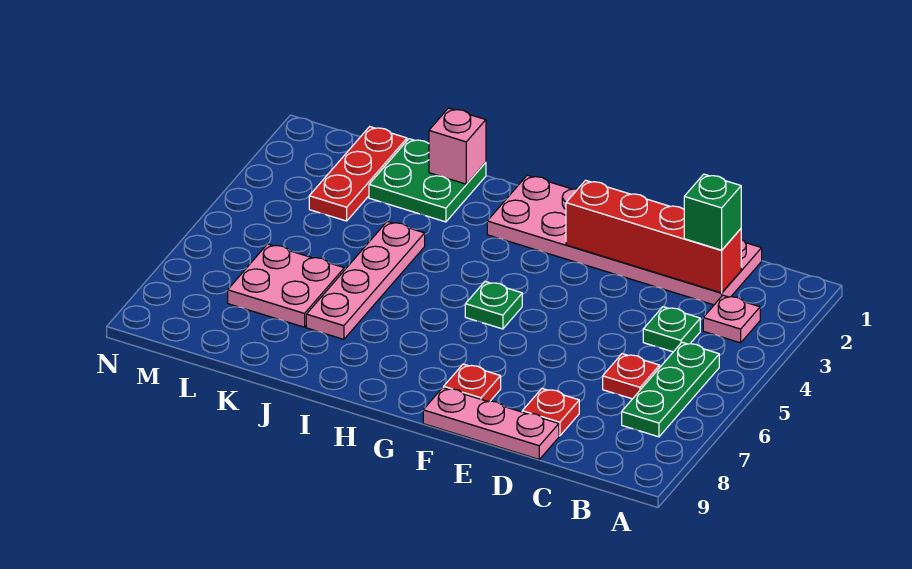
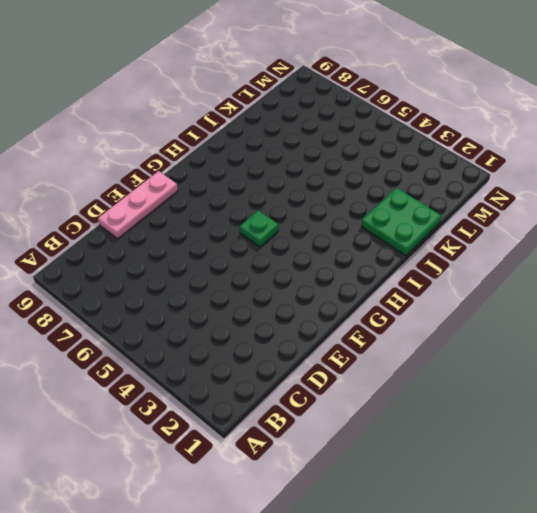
none -> pink 1x1 plate [703,295,760,343]
none -> green 1x3 plate [622,342,719,437]
none -> pink 2x6 plate [487,175,762,305]

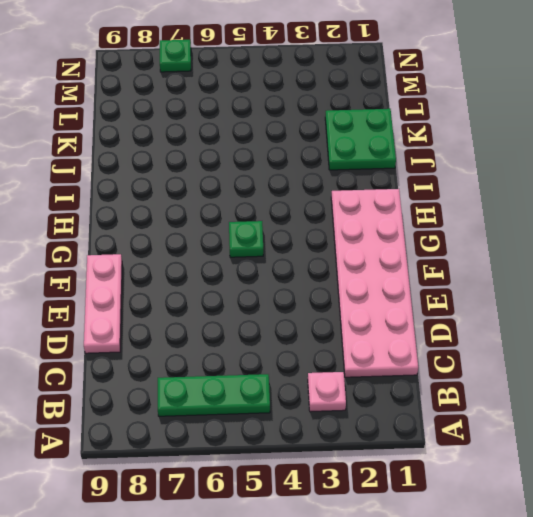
green 1x1 plate [160,40,191,72] -> green 1x1 plate moved to [643,307,700,352]
none -> red 1x1 plate [603,354,660,399]
none -> red 1x1 plate [522,389,579,436]
none -> red 1x1 plate [444,364,501,402]

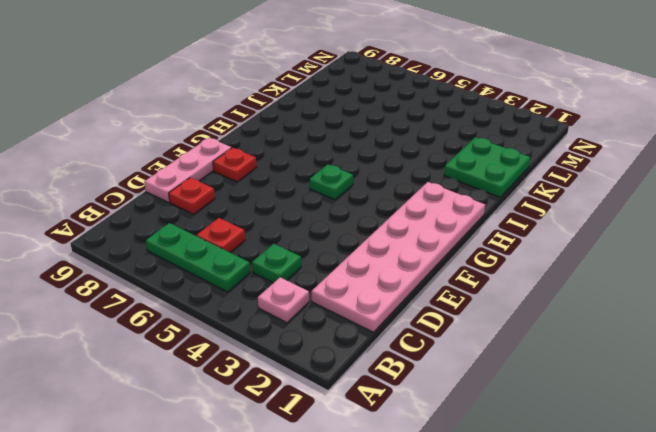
none -> pink 1x4 plate [306,221,425,339]
none -> pink 2x2 plate [228,244,344,327]
none -> red 1x3 plate [309,127,407,221]

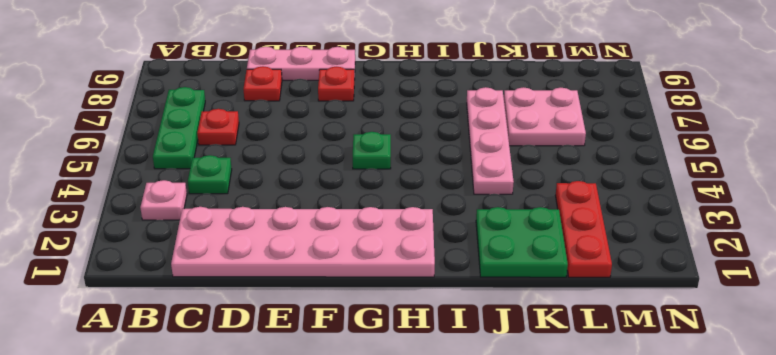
none -> red 1x4 brick [566,180,741,293]
none -> pink 1x1 brick [429,108,486,184]
none -> green 1x1 brick [684,174,741,250]

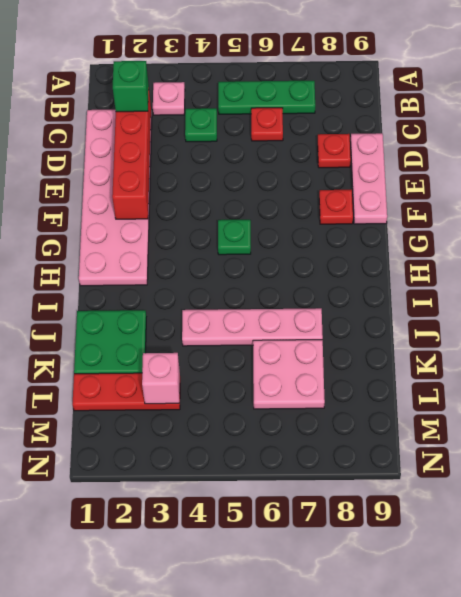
pink 1x1 brick [142,353,180,404] -> pink 1x1 brick moved to [429,108,486,184]

